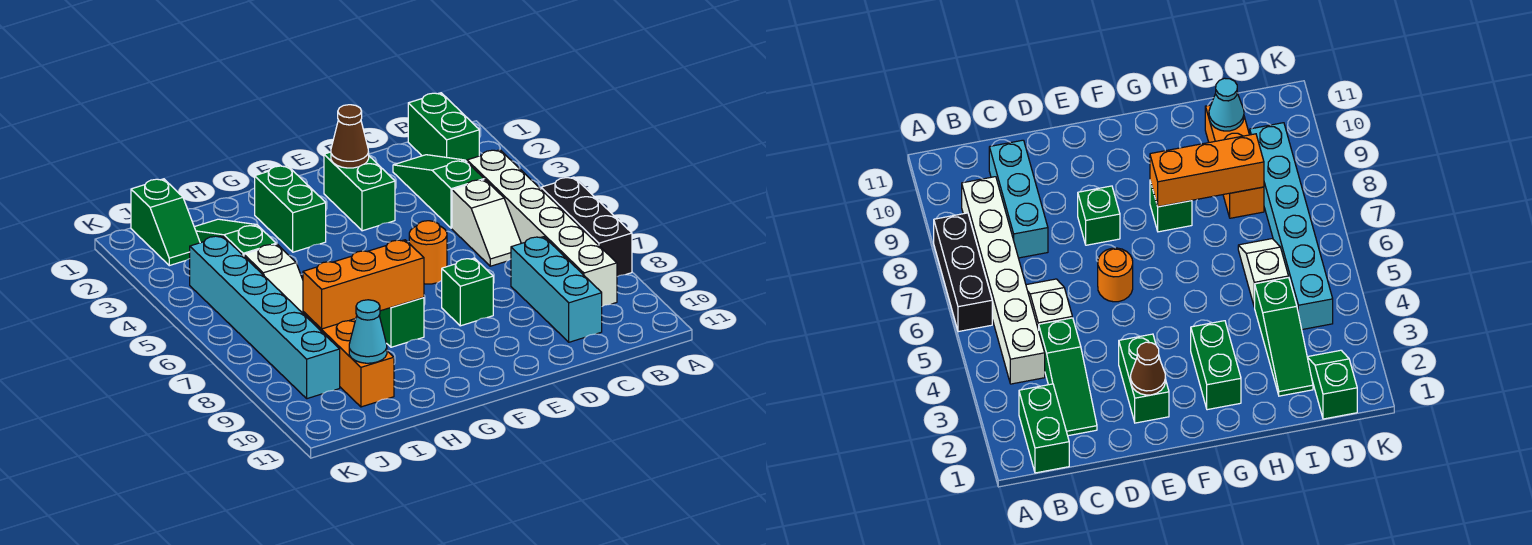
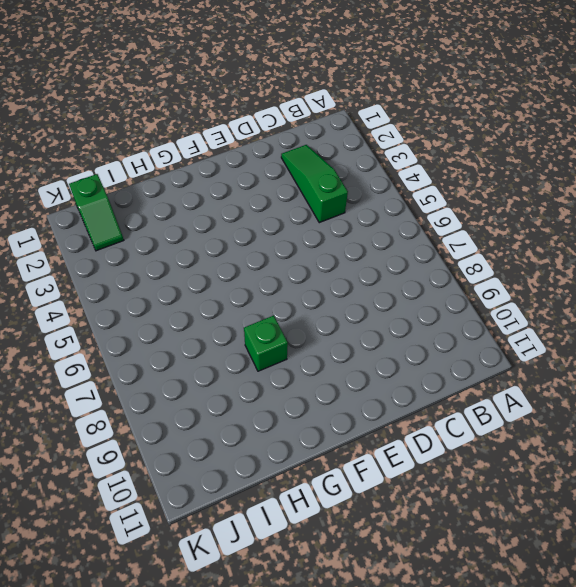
none -> black 1x3 brick [541,177,632,277]
none -> green 1x2 brick [408,93,479,162]
none -> white 1x6 brick [467,150,617,306]

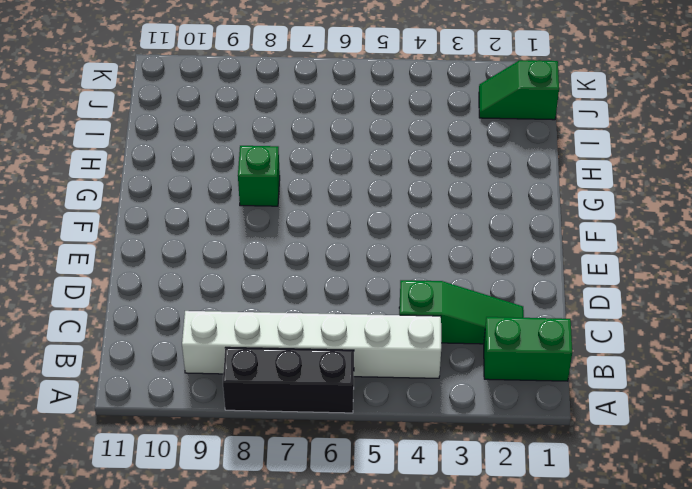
none -> white 1x2 slope [452,180,521,266]
none -> cyan 1x3 brick [511,237,602,342]
none -> green 1x2 brick [324,152,395,231]

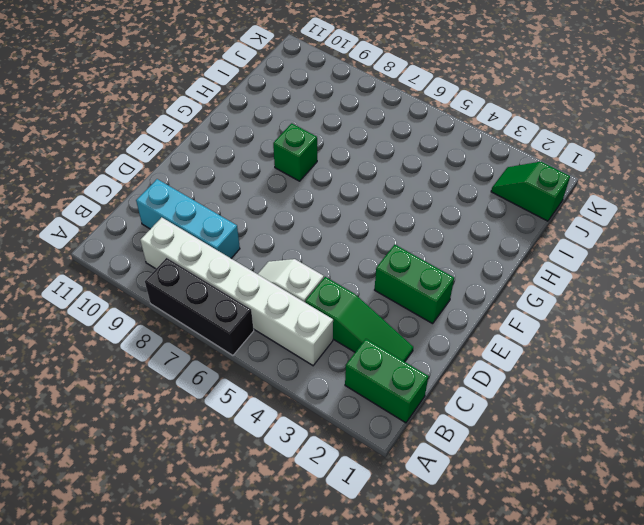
none -> orange 1x1 round brick [409,221,447,284]
none -> green 1x1 brick [442,258,493,326]
none -> green 1x2 brick [255,166,326,252]

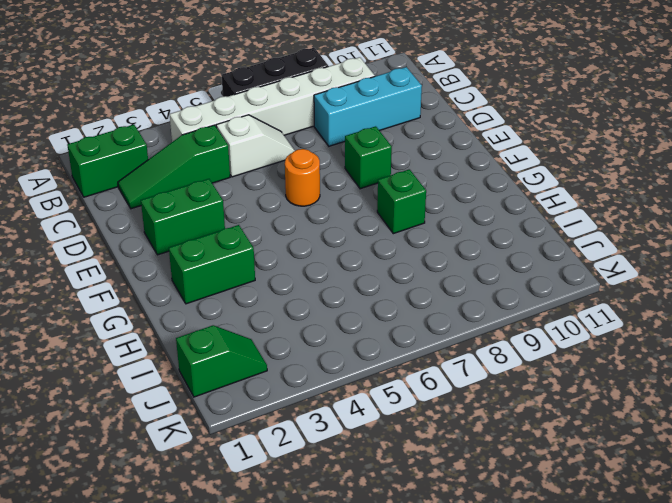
none -> green 1x3 slope [194,219,276,256]
none -> white 1x2 slope [244,244,303,313]
none -> orange 1x3 brick [303,312,394,407]

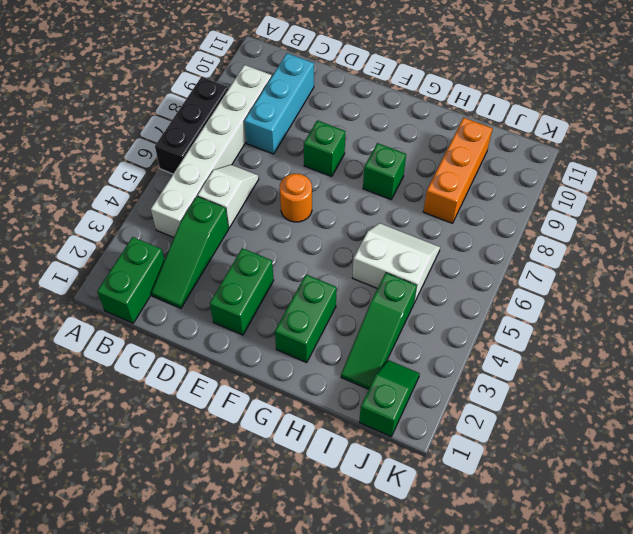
white 2x2 slope [352,223,440,303] -> white 1x2 slope [244,244,303,313]
none -> cyan 1x6 brick [190,236,340,399]
none -> brown 1x1 cone [331,105,369,168]
none -> orange 1x3 brick [303,240,424,329]

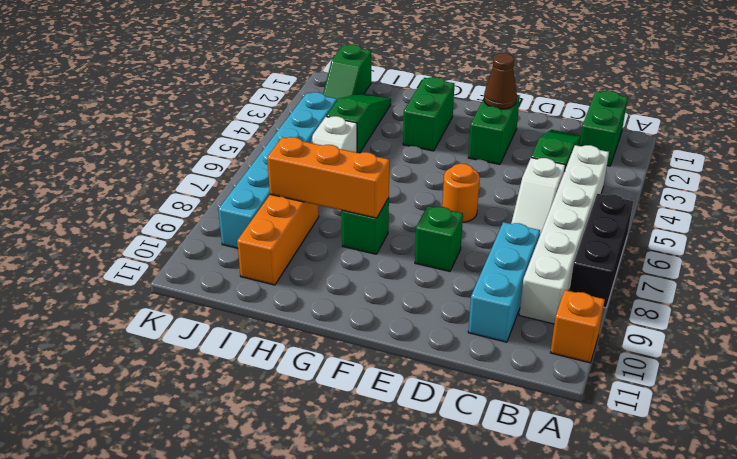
orange 1x1 brick [550,290,605,363] -> none
none -> cyan 1x1 cone [349,300,387,363]

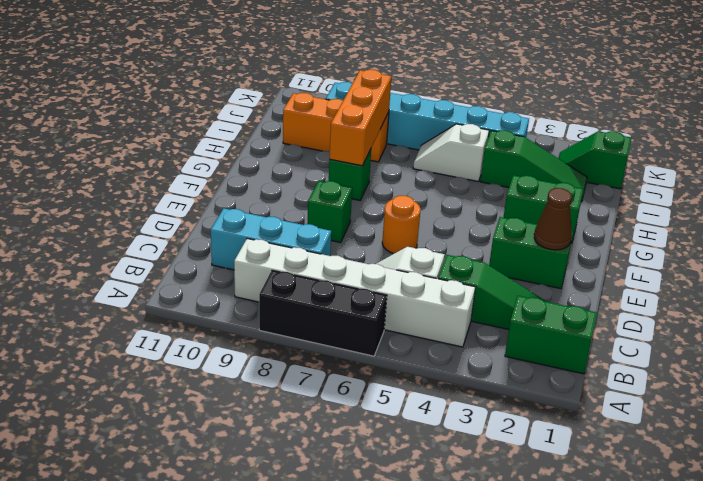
none -> cyan 1x1 cone [349,300,387,363]

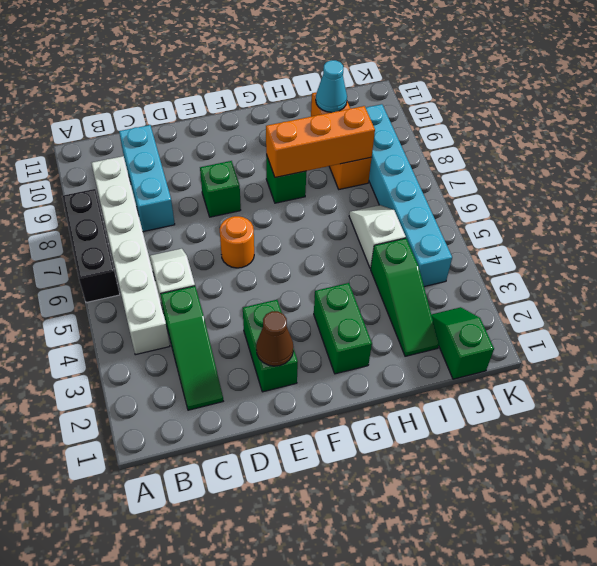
none -> green 1x2 brick [408,93,479,162]

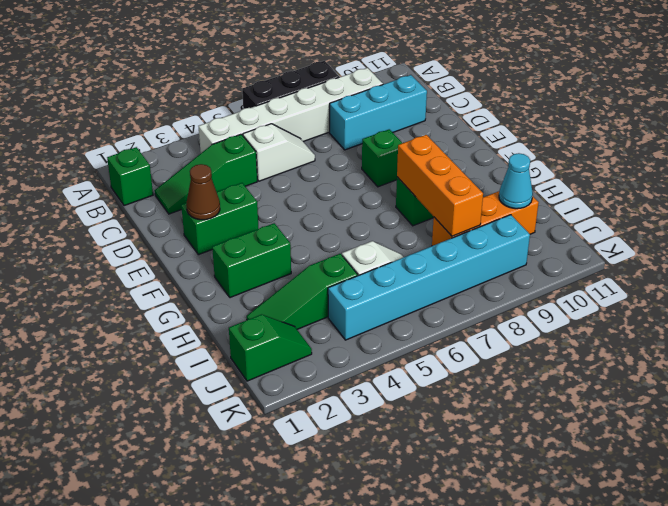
green 1x1 brick [107,147,153,206] -> green 1x2 brick [408,93,479,162]
none -> orange 1x1 round brick [409,221,447,284]

